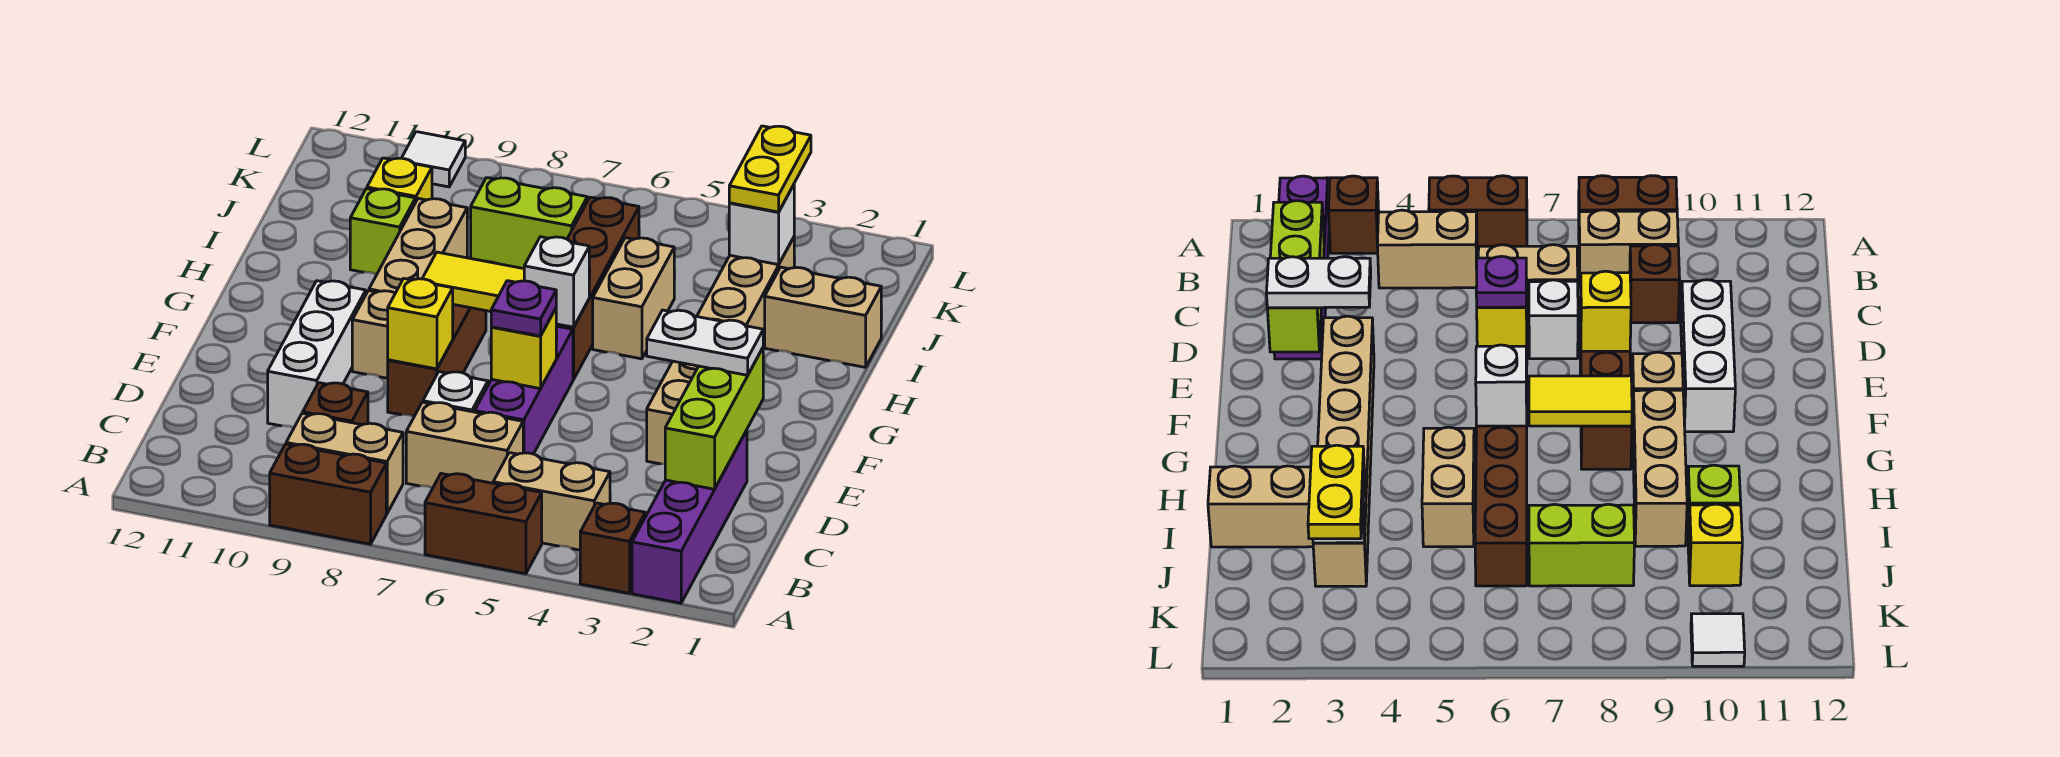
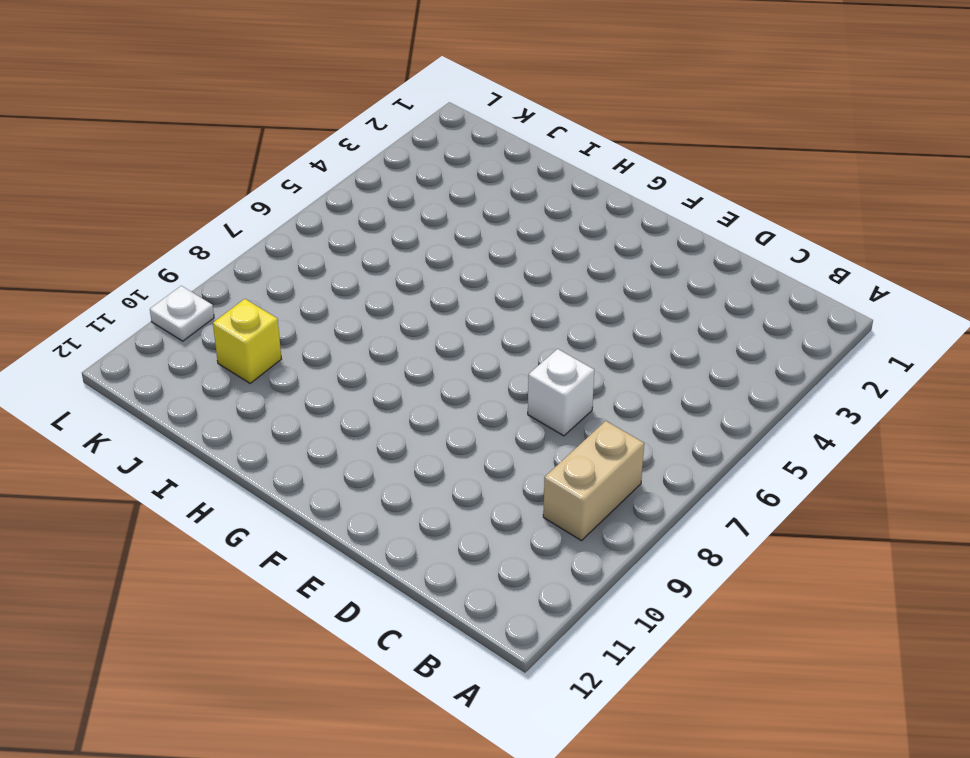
white 1x1 plate [150,286,214,341] -> white 1x1 tile [402,132,465,187]
none -> purple 1x4 brick [632,430,747,603]
none -> brown 1x1 brick [580,503,645,593]
none -> brown 1x2 brick [425,474,542,574]
none -> brown 1x2 brick [270,444,386,544]

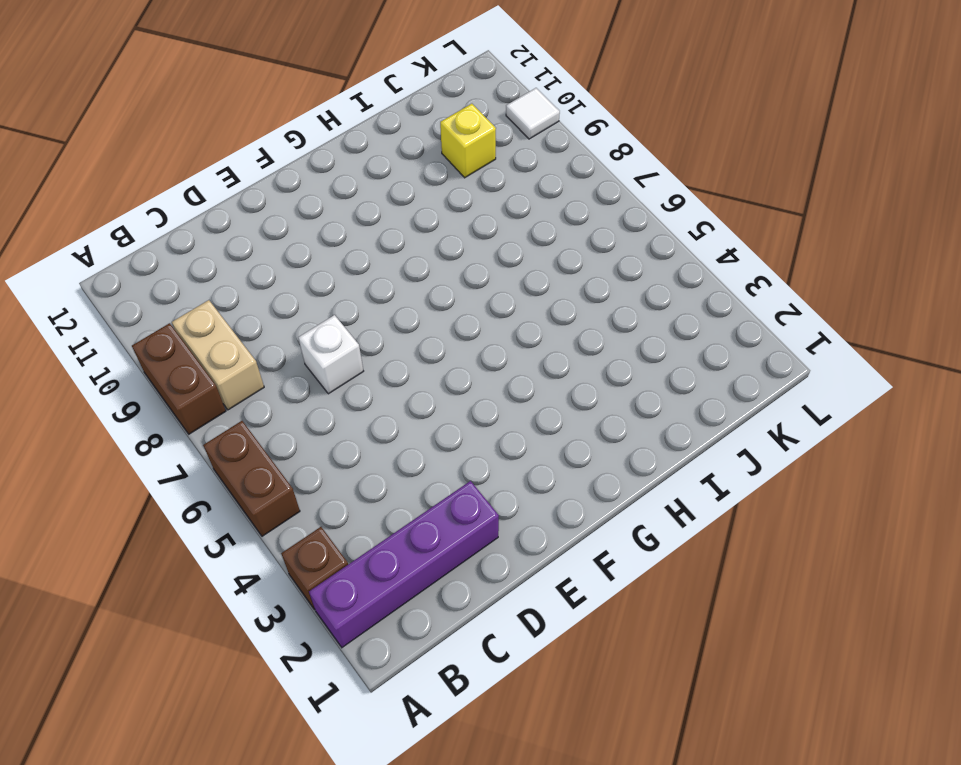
none -> tan 1x2 brick [493,453,610,550]
none -> tan 1x2 brick [406,402,523,488]
none -> brown 1x1 brick [303,383,368,425]
none -> purple 1x3 brick [475,326,573,454]

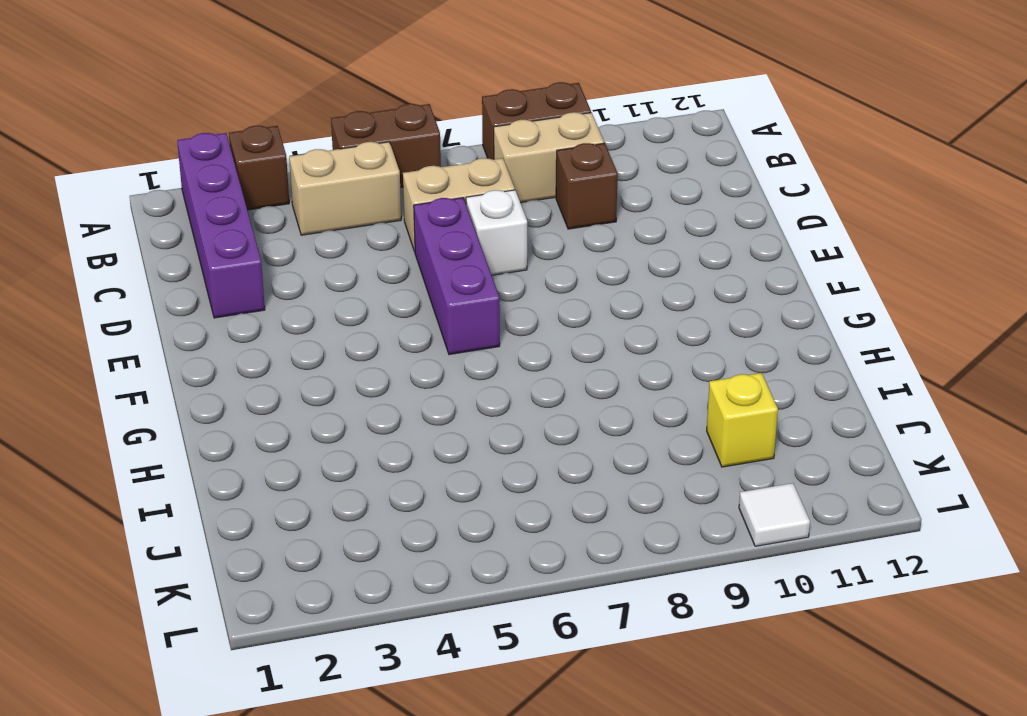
none -> white 1x3 brick [268,281,366,428]
none -> tan 1x6 brick [647,238,794,464]
none -> brown 1x3 brick [388,304,486,417]
none -> tan 1x1 brick [352,291,395,378]

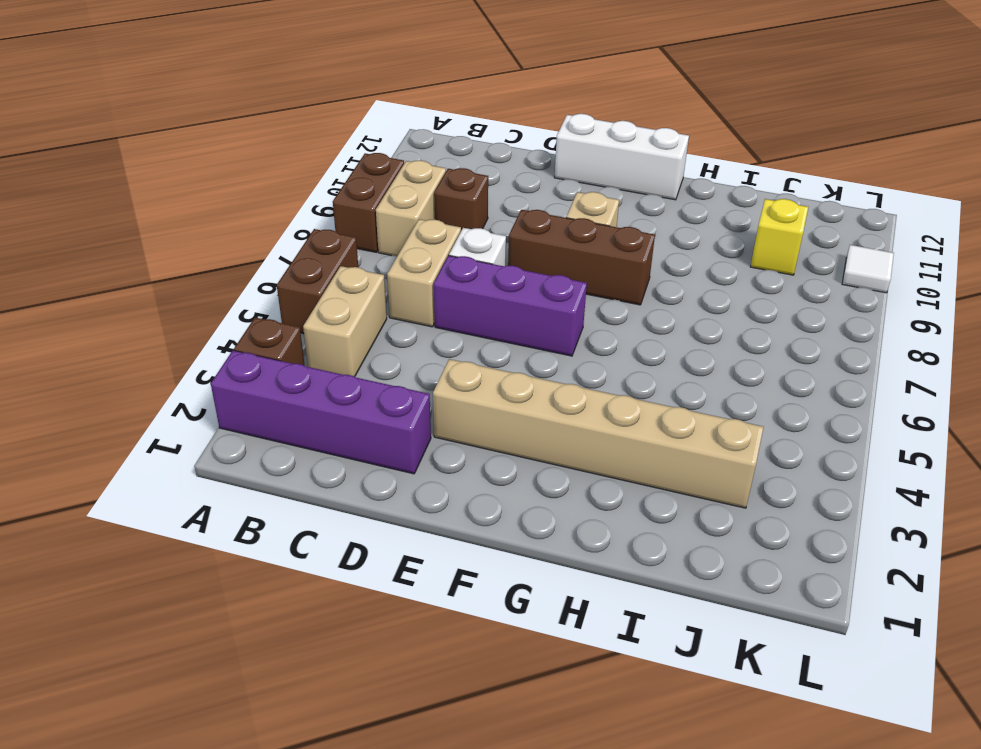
white 1x3 brick [555,114,689,200] -> white 1x3 brick moved to [268,281,366,428]
none -> brown 1x4 brick [556,197,639,380]
none -> tan 1x3 brick [369,198,467,293]
none -> tan 1x2 brick [593,238,674,359]
none -> tan 1x2 brick [765,267,881,367]

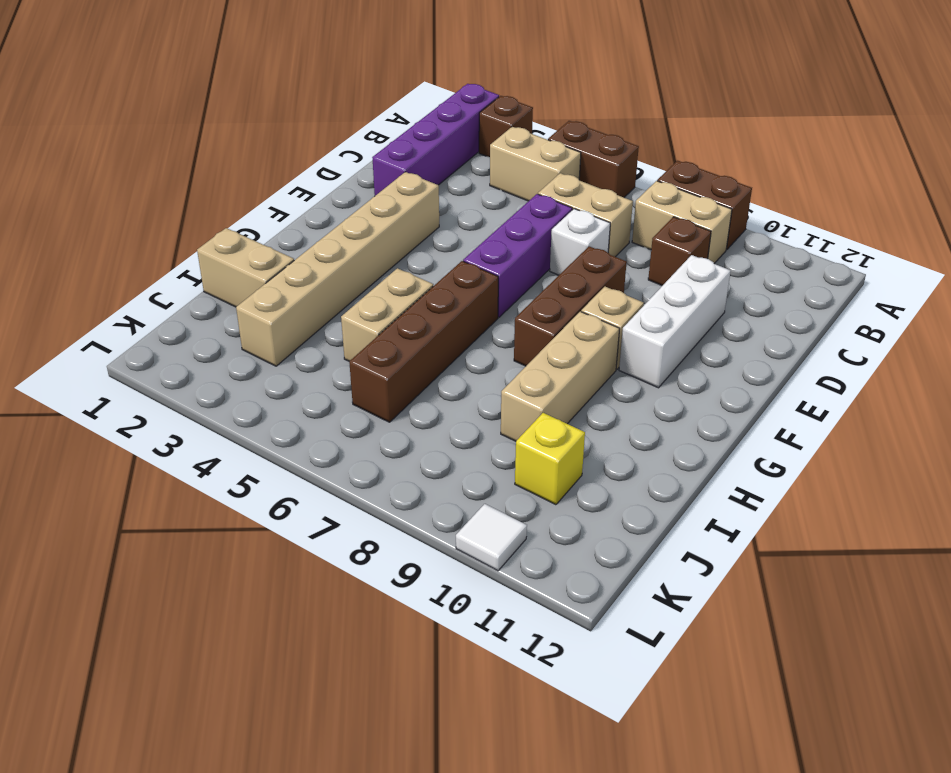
none -> lime 1x1 brick [350,189,415,274]
none -> lime 1x2 brick [471,178,587,269]
none -> lime 1x3 brick [665,348,763,489]
none -> yellow 1x1 brick [491,309,556,389]

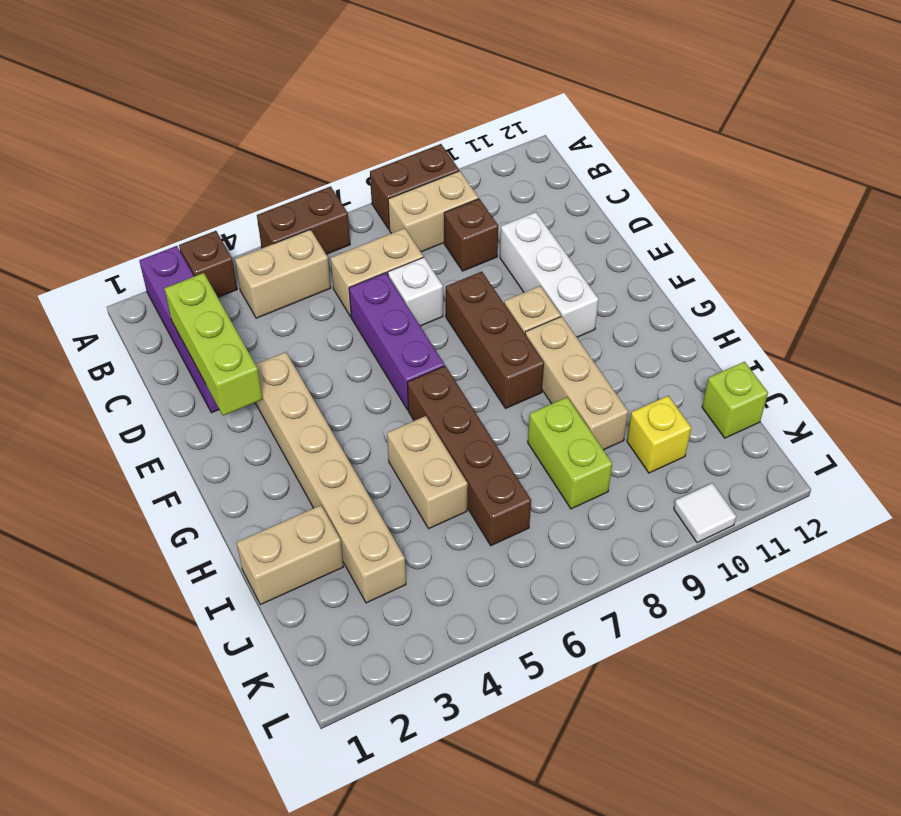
lime 1x2 brick [528,397,612,509] -> lime 1x2 brick turned to [471,178,587,269]
lime 1x1 brick [702,362,768,438] -> lime 1x1 brick moved to [350,189,415,274]
none -> yellow 1x1 brick [491,309,556,389]
none -> yellow 1x1 brick [388,279,453,369]
none -> white 1x1 brick [524,237,589,327]
none -> yellow 1x2 tile [422,252,524,311]

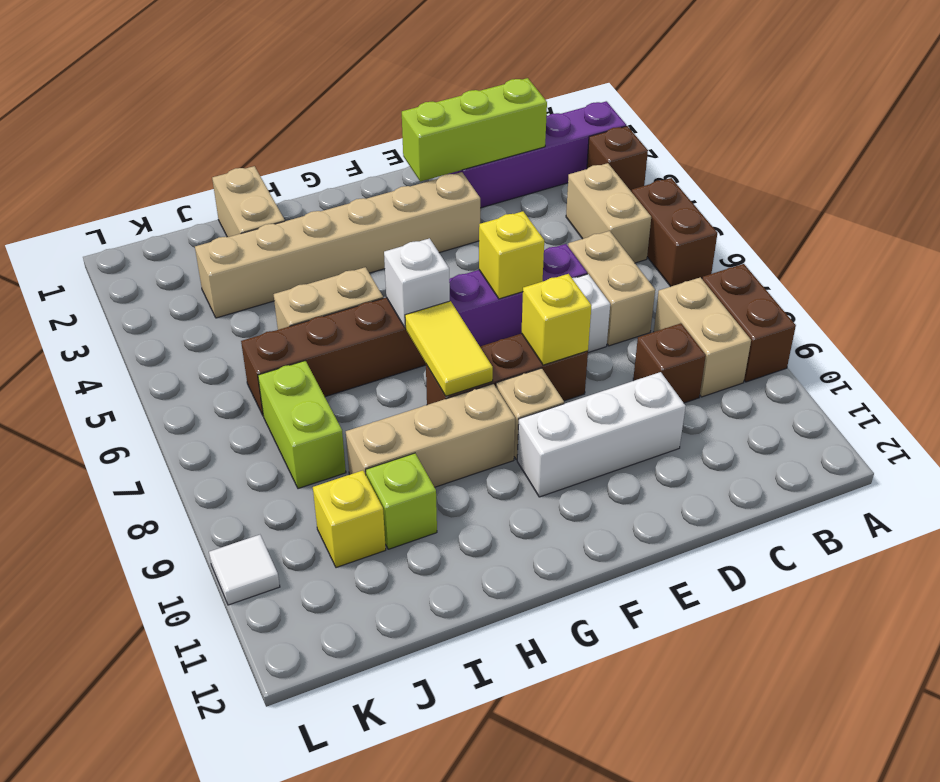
none -> white 1x1 brick [729,185,794,265]
none -> white 1x2 plate [647,310,763,375]
none -> purple 1x1 plate [491,281,556,336]
none -> yellow 1x2 plate [729,126,811,212]

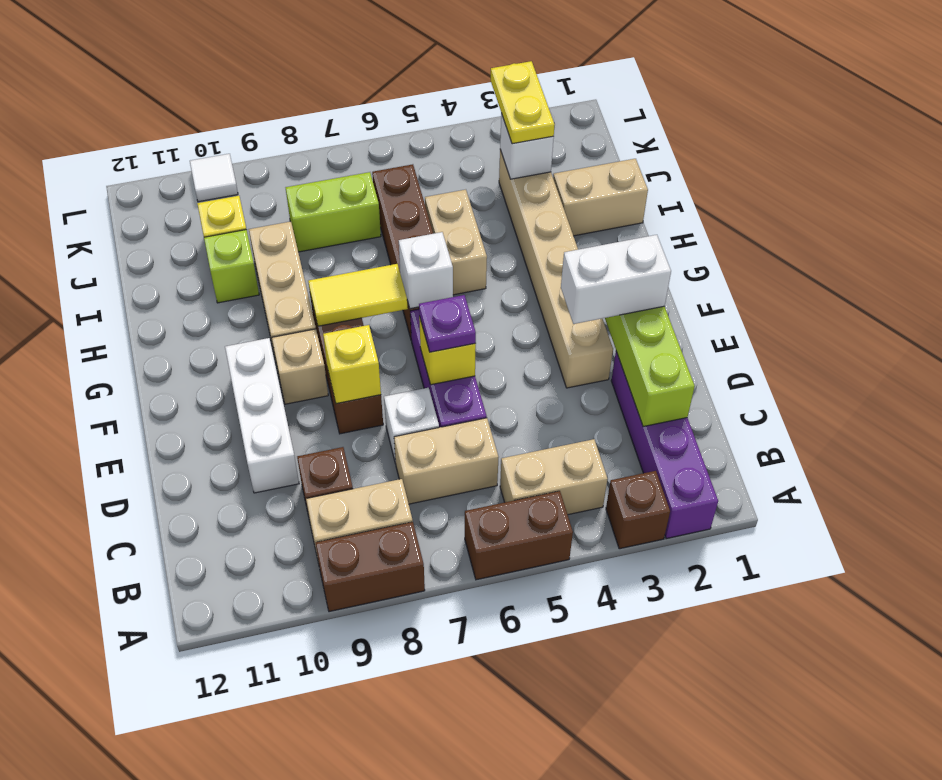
white 1x2 brick [561,235,671,324] -> white 1x2 plate [647,310,763,375]

